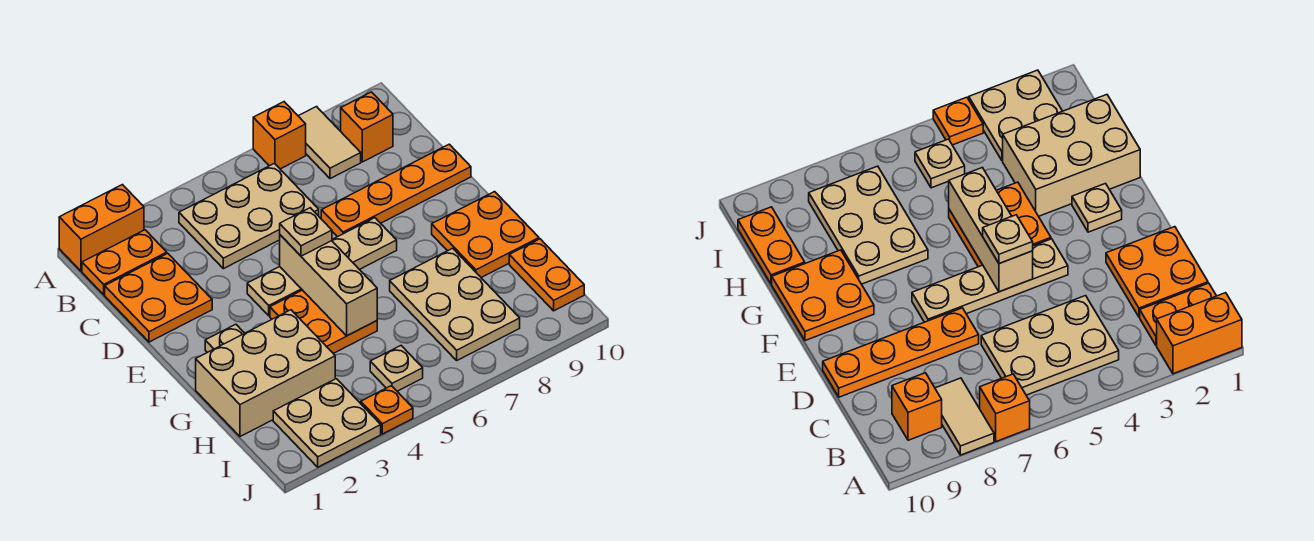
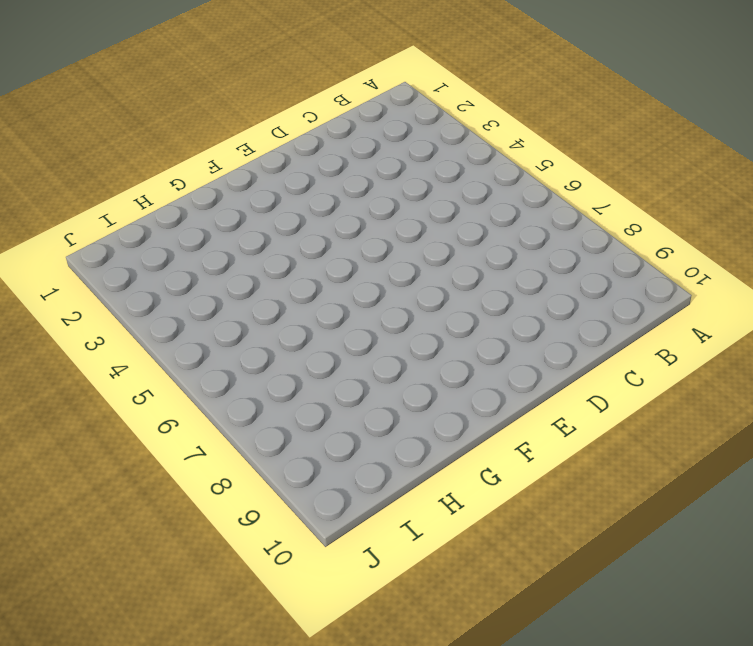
none -> orange 1x2 brick [59,185,144,271]
none -> orange 1x1 brick [253,102,306,169]
none -> tan 1x2 tile [299,107,361,179]

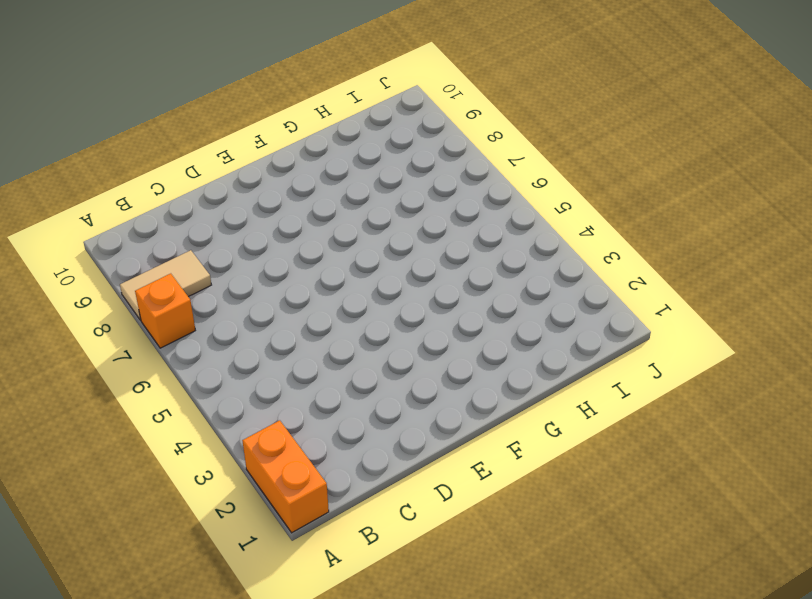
none -> orange 1x2 plate [82,230,167,295]
none -> tan 2x3 plate [179,163,319,269]
none -> orange 1x1 brick [341,92,393,162]

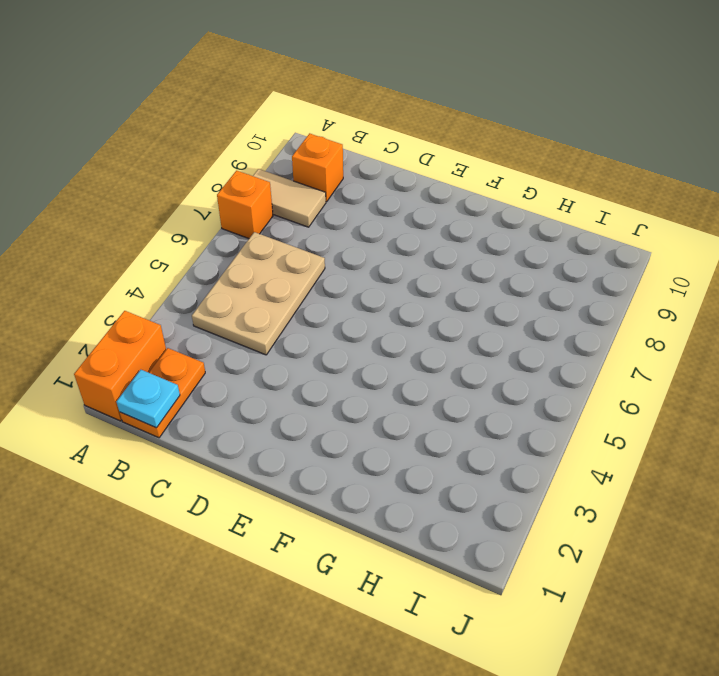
cyan 1x1 plate [117,370,180,428] -> none
none -> orange 2x2 plate [105,253,212,342]
none -> orange 1x4 plate [321,144,471,237]
none -> tan 1x4 plate [247,218,397,316]

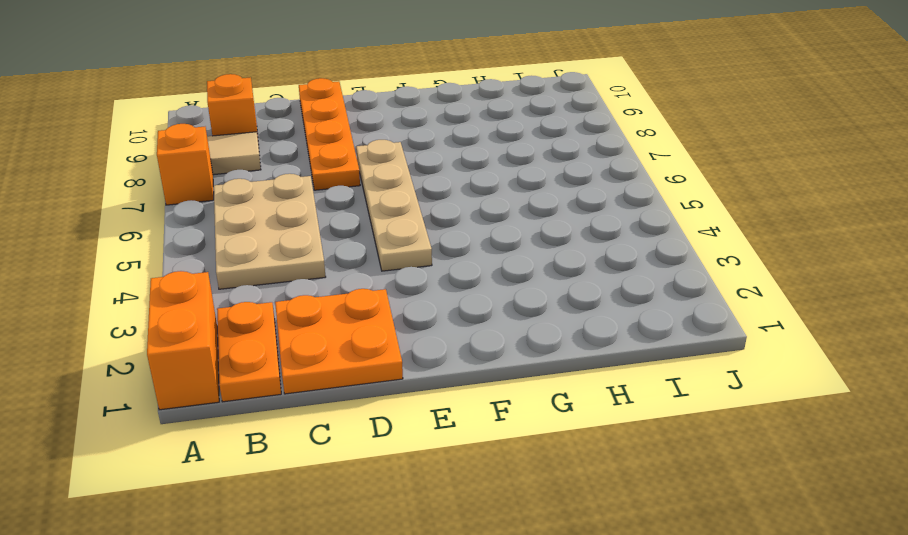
none -> tan 1x1 plate [205,324,245,353]
none -> orange 2x2 plate [270,290,377,353]
none -> orange 2x2 plate [432,192,539,278]

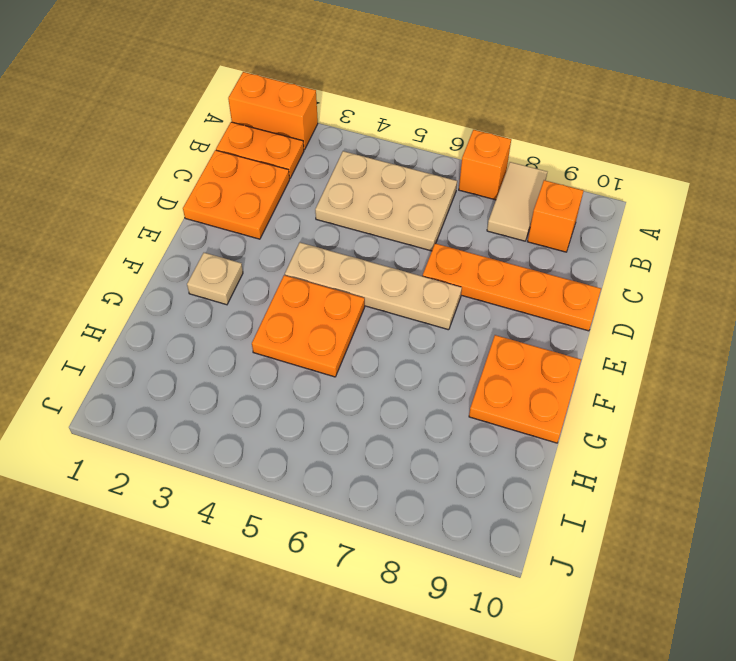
none -> tan 2x3 brick [196,310,335,436]
none -> tan 2x3 plate [390,248,520,360]
none -> orange 1x2 plate [509,239,584,311]

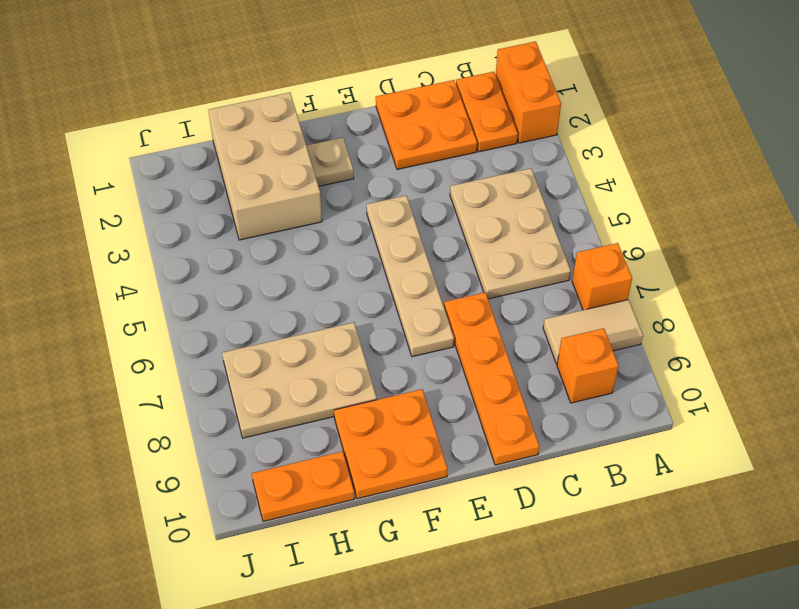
none -> orange 2x2 plate [270,290,377,353]
none -> tan 2x2 plate [273,379,381,467]
none -> tan 1x1 plate [370,346,423,391]

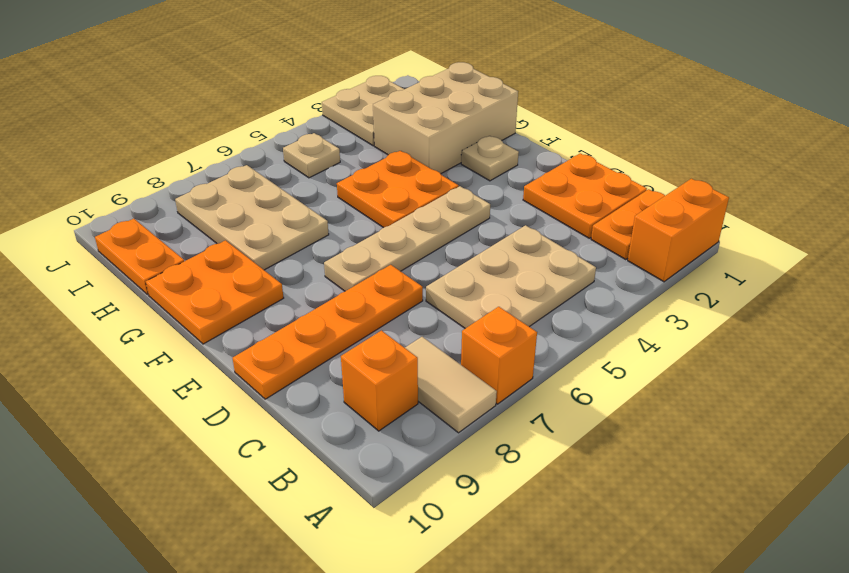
none -> orange 1x1 plate [361,386,413,434]
none -> tan 1x3 brick [280,235,377,336]
none -> tan 1x1 plate [280,208,332,256]

